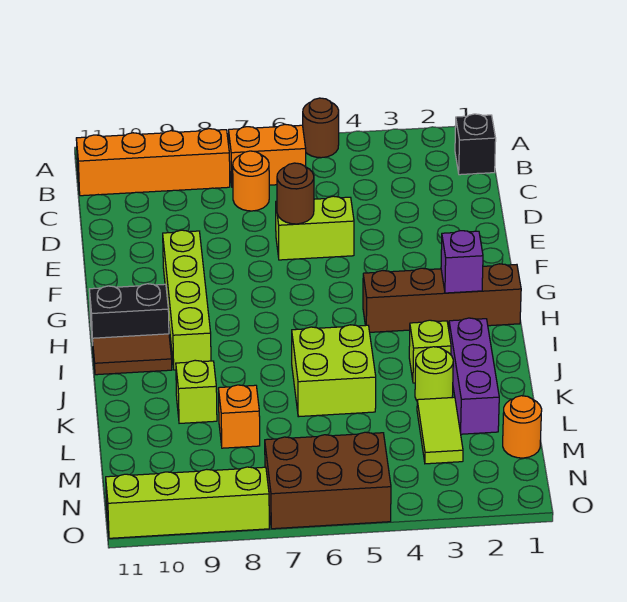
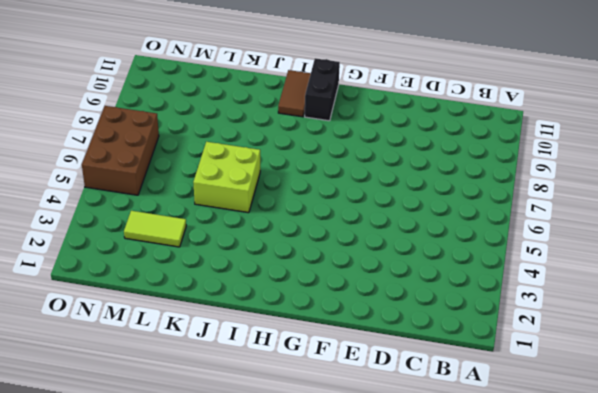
none -> brown 1x1 round brick [303,98,339,158]
none -> black 1x1 brick [455,114,496,175]
none -> orange 1x2 brick [229,124,306,187]

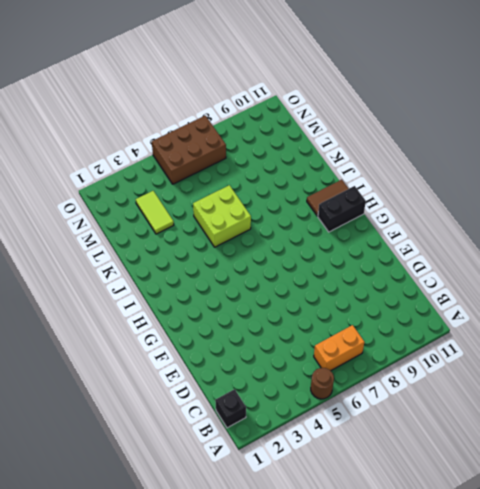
none -> orange 1x4 brick [76,129,230,196]
none -> orange 1x1 round brick [233,151,269,211]
none -> lime 1x2 brick [276,196,354,260]

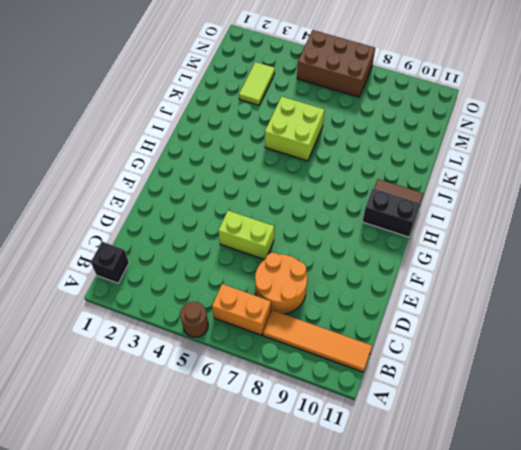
orange 1x4 tile [263,310,372,372] -> orange 1x4 brick [76,129,230,196]
orange 2x2 round brick [255,253,307,314] -> orange 1x1 round brick [233,151,269,211]
none -> lime 1x4 brick [163,230,211,370]
none -> brown 1x4 brick [363,264,521,332]
none -> purple 1x3 brick [449,318,499,434]

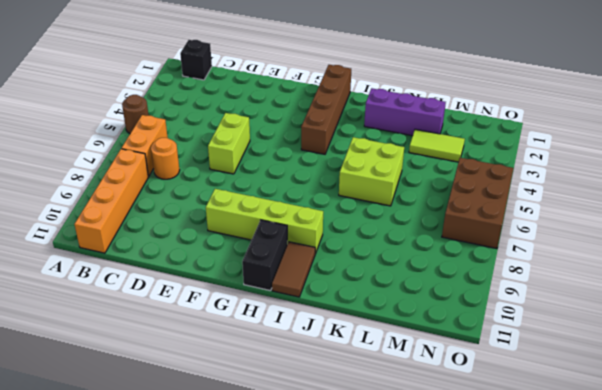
none -> lime 1x1 brick [409,320,451,383]
none -> lime 1x1 round brick [415,347,453,401]
none -> lime 1x1 brick [176,360,217,423]

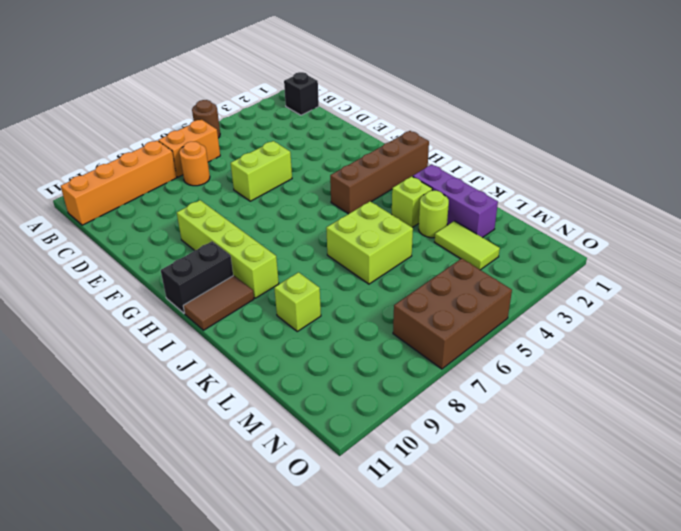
none -> orange 1x1 brick [218,385,260,448]
none -> orange 1x1 round brick [503,396,542,458]
none -> lime 1x4 brick [106,467,269,538]

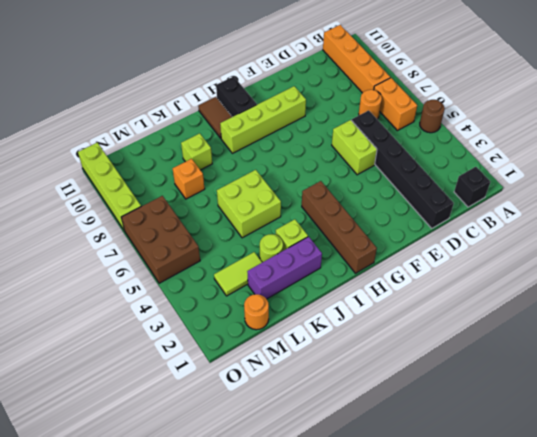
black 1x6 brick [351,110,454,229] -> none
none -> brown 1x1 round brick [277,163,314,224]
none -> purple 1x1 brick [441,231,483,293]

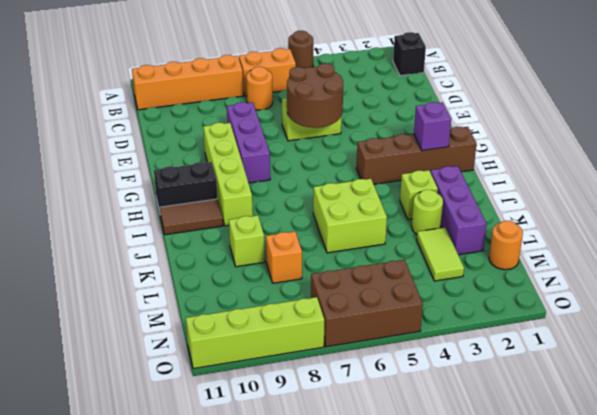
brown 2x2 round brick [287,63,343,128] -> brown 1x1 round brick [277,163,314,224]
purple 1x3 brick [227,102,270,183] -> none

